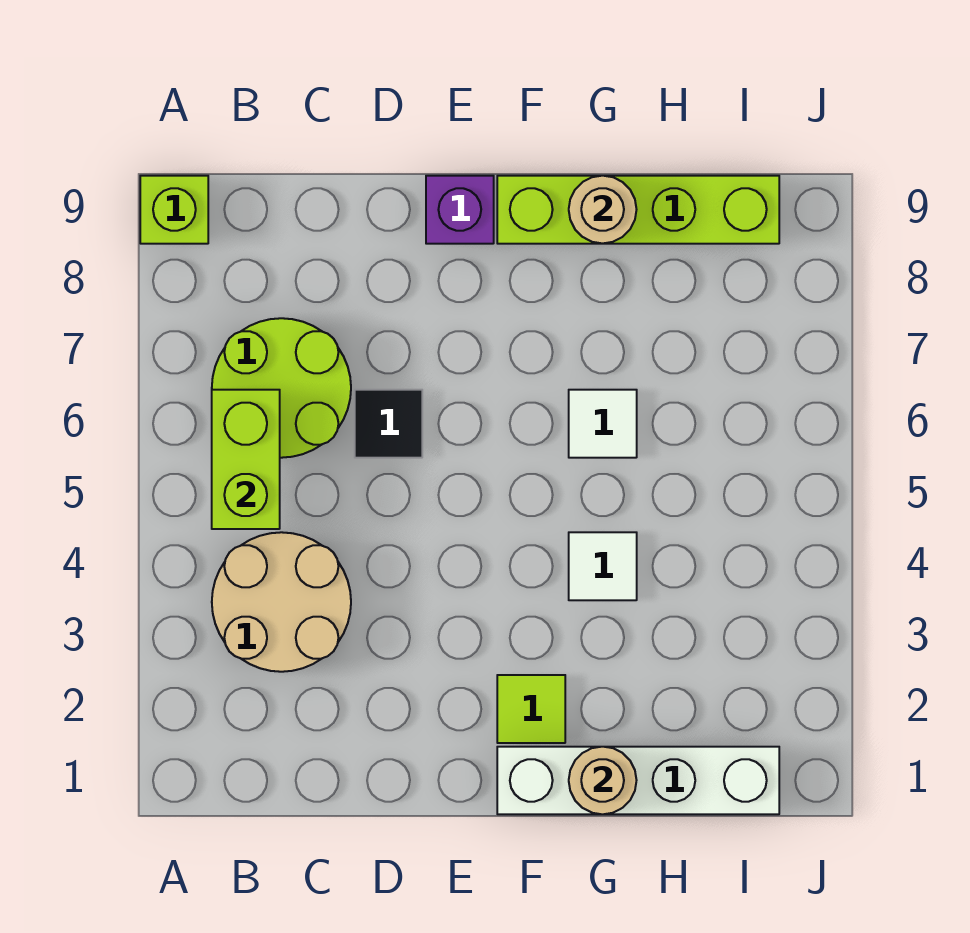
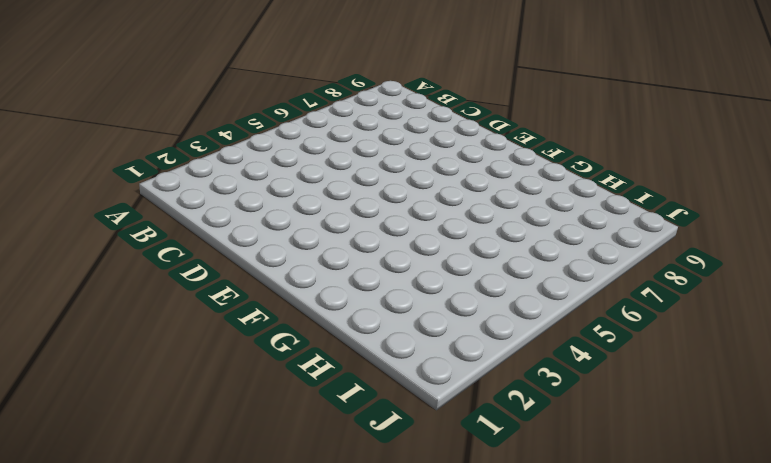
none -> lime 1x1 brick [140,176,208,244]
none -> tan 2x2 round brick [212,532,351,672]
none -> lime 2x2 round brick [212,318,351,458]

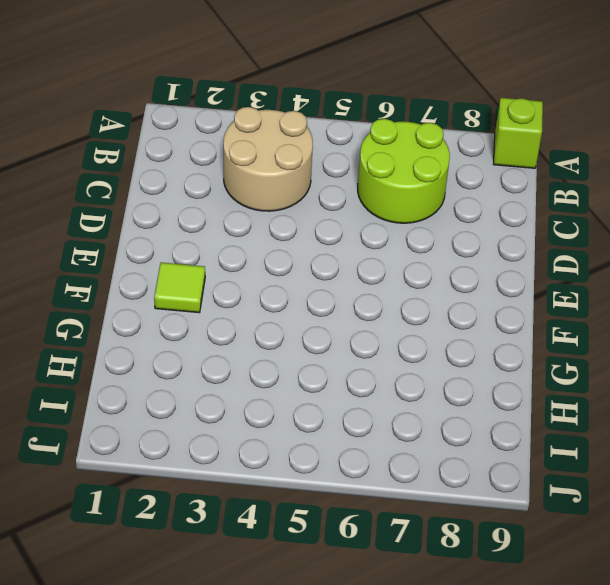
none -> black 1x1 tile [355,390,422,458]
none -> purple 1x1 brick [426,176,494,244]
none -> white 1x4 brick [497,747,779,814]

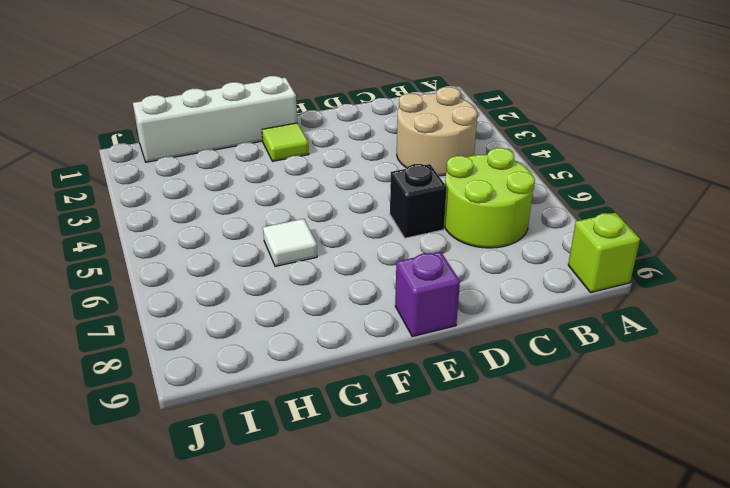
black 1x1 brick [390,164,447,238] -> black 1x1 tile [355,390,422,458]
none -> lime 1x4 brick [497,176,779,244]
none -> white 1x1 tile [569,532,637,600]
none -> lime 1x2 brick [212,390,280,529]

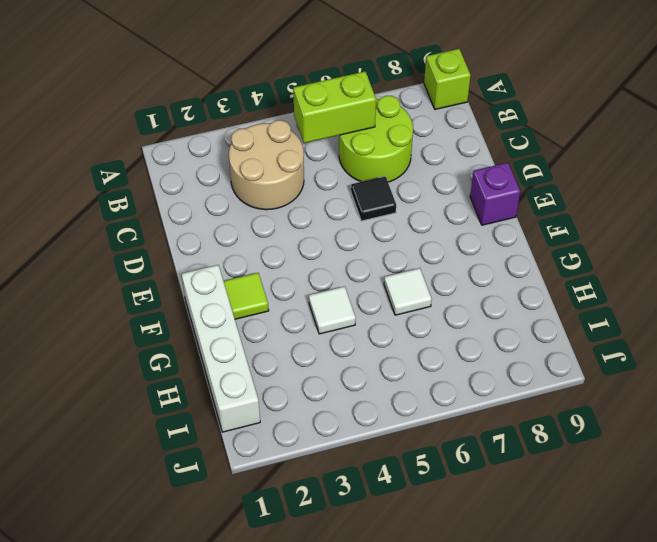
none -> lime 1x4 brick [497,176,779,244]
none -> tan 1x1 round brick [569,747,637,814]
none -> tan 1x1 round brick [569,176,637,244]

